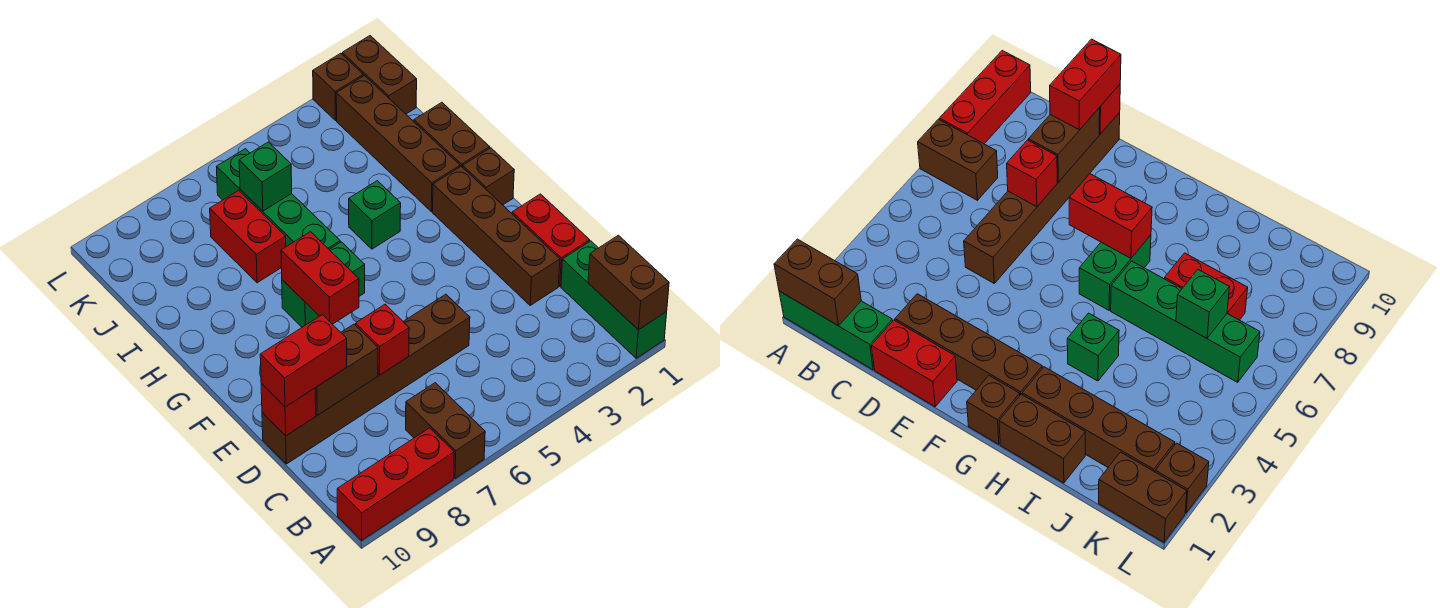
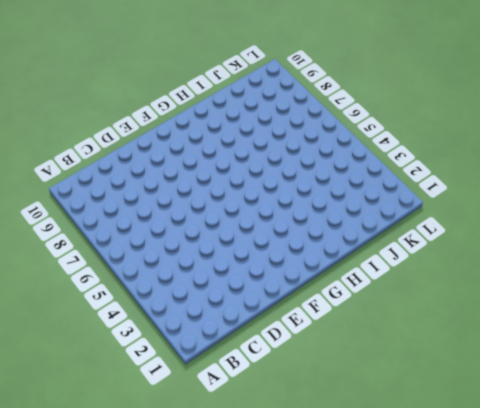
none -> green 1x3 brick [561,241,667,358]
none -> brown 1x2 brick [406,383,485,478]
none -> red 1x3 brick [337,428,454,540]

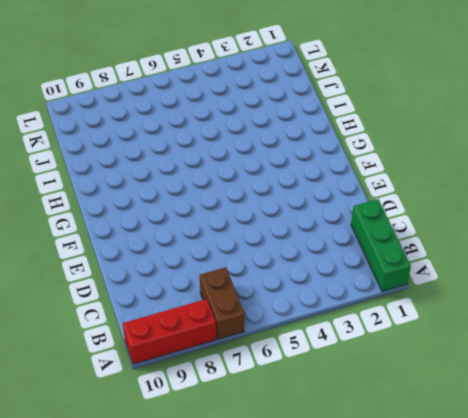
none -> red 1x2 brick [512,194,590,286]
none -> brown 1x4 brick [432,166,560,305]
none -> brown 1x6 brick [262,294,470,464]

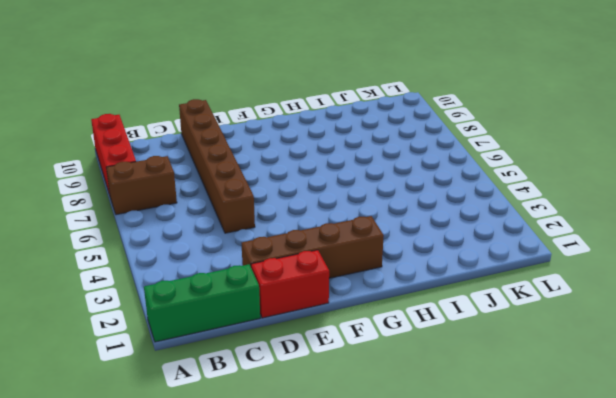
none -> brown 1x1 brick [463,148,514,205]
none -> green 1x2 brick [282,242,365,327]
none -> brown 1x2 brick [414,102,490,167]

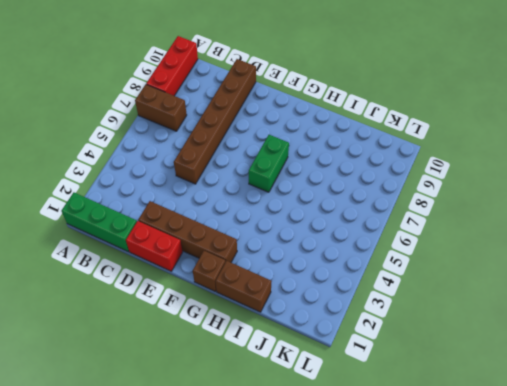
none -> brown 1x4 brick [336,76,460,211]
none -> green 1x1 brick [349,181,401,249]
none -> green 1x4 brick [217,149,340,249]

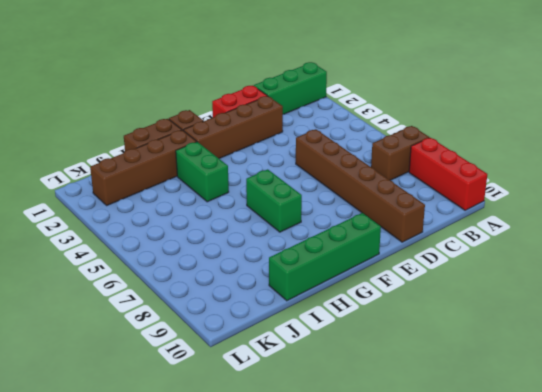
green 1x4 brick [269,213,381,301] -> green 1x4 brick moved to [217,149,340,249]
green 1x2 brick [176,142,229,202] -> green 1x1 brick [349,181,401,249]
none -> red 1x2 brick [210,190,286,283]
none -> brown 1x2 brick [342,36,417,114]
none -> brown 1x1 brick [313,53,363,121]

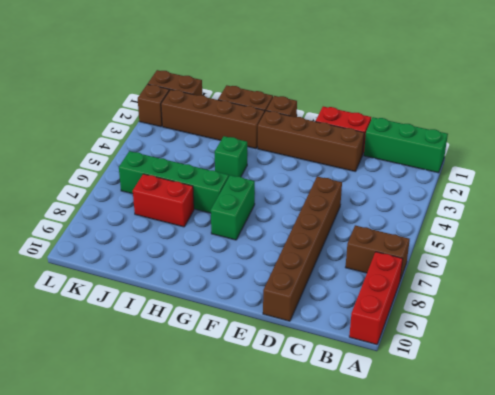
none -> brown 1x2 brick [588,235,669,330]
none -> red 1x1 brick [356,304,409,375]
none -> brown 1x2 brick [315,324,378,415]

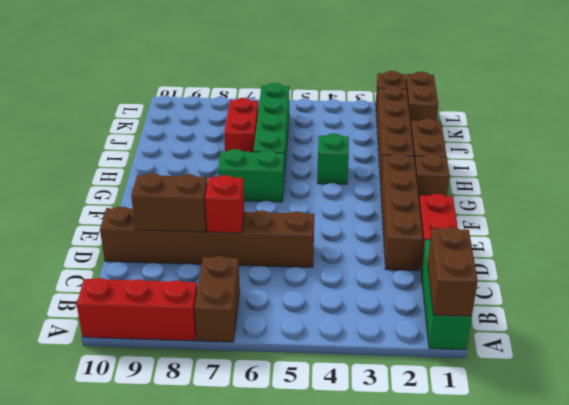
none -> red 1x1 brick [261,384,316,436]
none -> red 1x2 brick [281,232,359,324]
none -> green 1x1 brick [239,142,292,211]

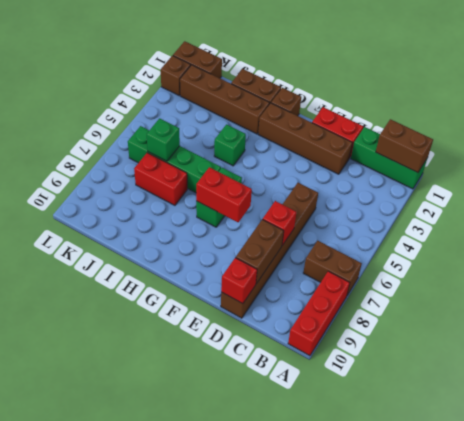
none -> red 1x2 brick [260,315,347,407]

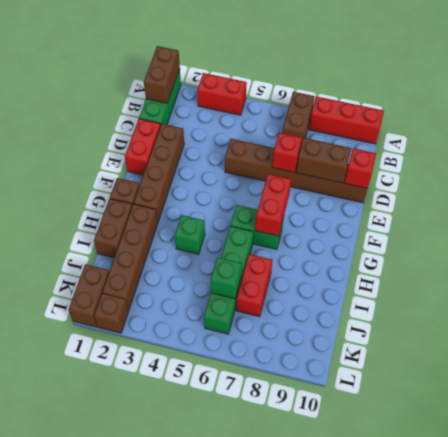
red 1x2 brick [197,73,247,115] -> red 1x2 brick moved to [260,315,347,407]

